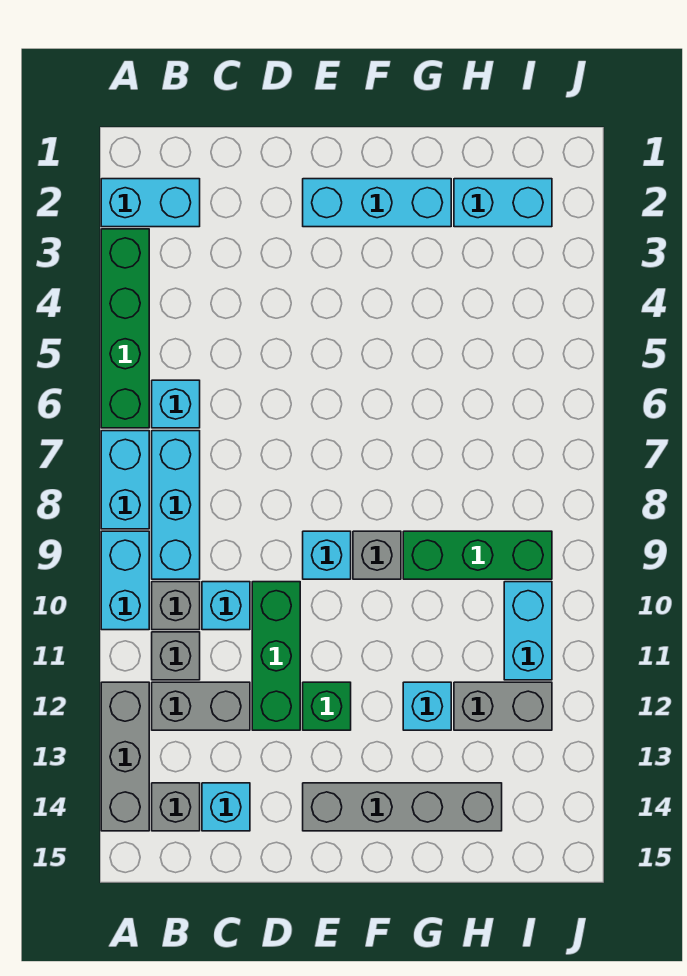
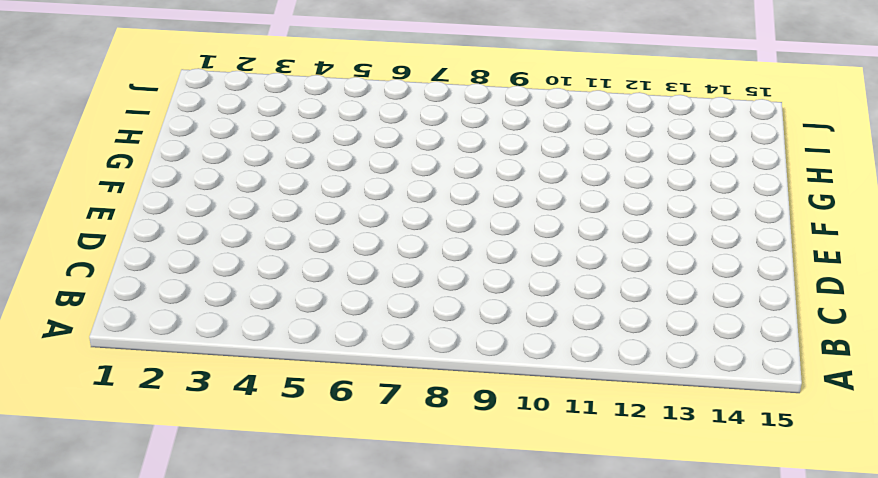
none -> cyan 1x2 brick [101,179,200,227]
none -> green 1x4 brick [101,229,149,428]
none -> cyan 1x2 brick [101,431,149,529]

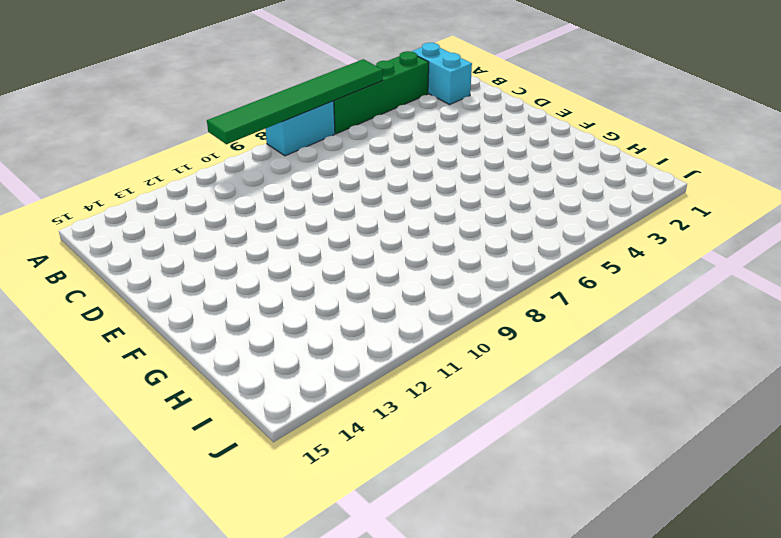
green 1x6 tile [207,59,383,144] -> none
none -> cyan 1x2 brick [101,531,149,630]
none -> grey 1x3 brick [101,682,149,831]
none -> cyan 1x1 brick [152,380,200,428]

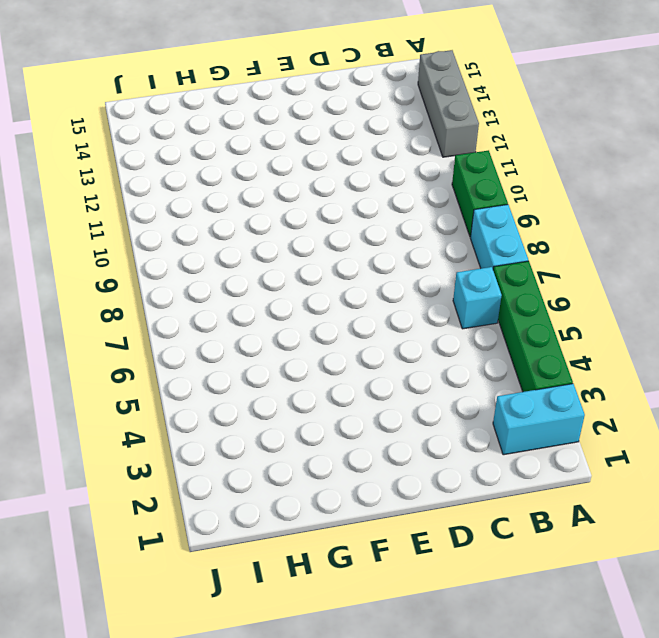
green 1x2 brick [452,150,508,237] -> cyan 1x2 brick [101,531,149,630]
none -> cyan 1x3 brick [152,431,200,579]
none -> grey 1x1 brick [152,582,200,630]
none -> grey 1x1 brick [152,632,200,680]

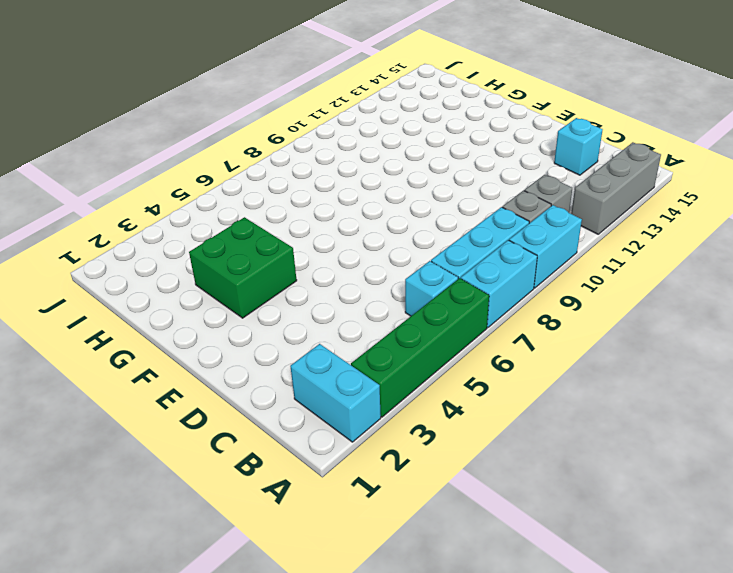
green 2x2 brick [189,217,297,318] -> none
none -> grey 1x2 brick [152,682,250,730]
none -> grey 1x1 brick [152,783,200,831]
none -> cyan 1x1 brick [202,582,250,630]

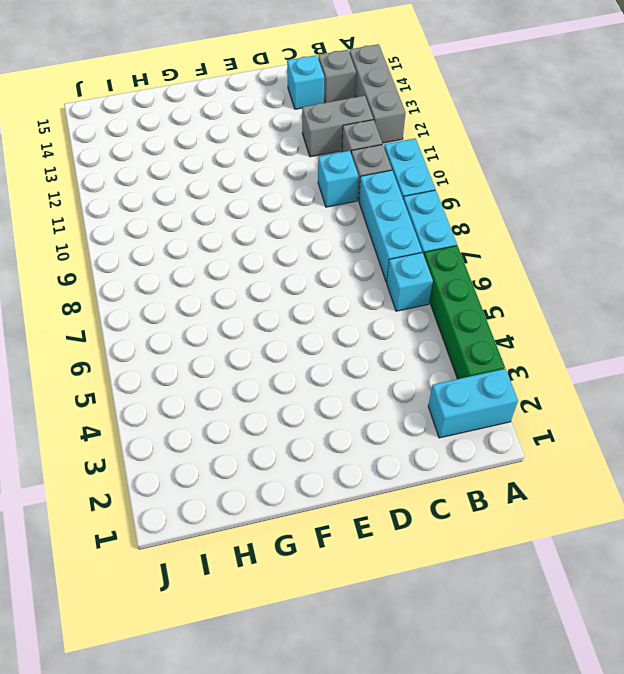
none -> green 1x3 brick [252,582,300,730]
none -> cyan 1x3 brick [303,179,451,227]
none -> cyan 1x1 brick [303,531,351,579]

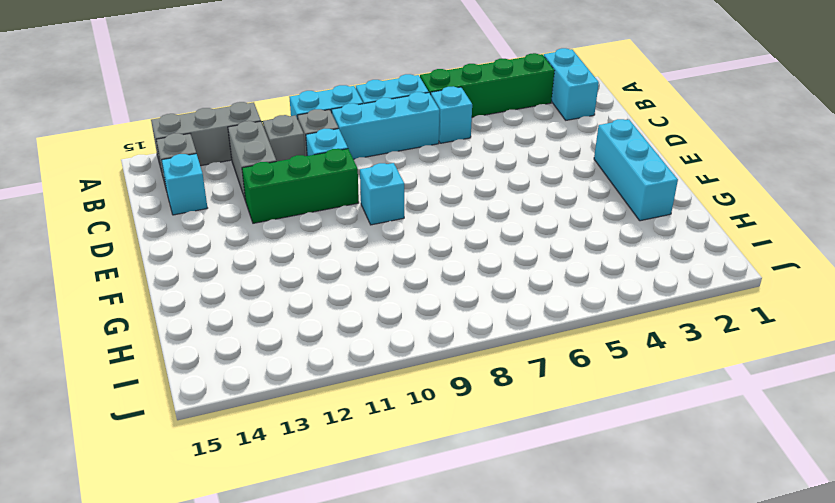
none -> green 1x1 brick [303,682,351,730]
none -> grey 1x4 brick [303,783,502,831]
none -> grey 1x1 brick [353,531,401,579]

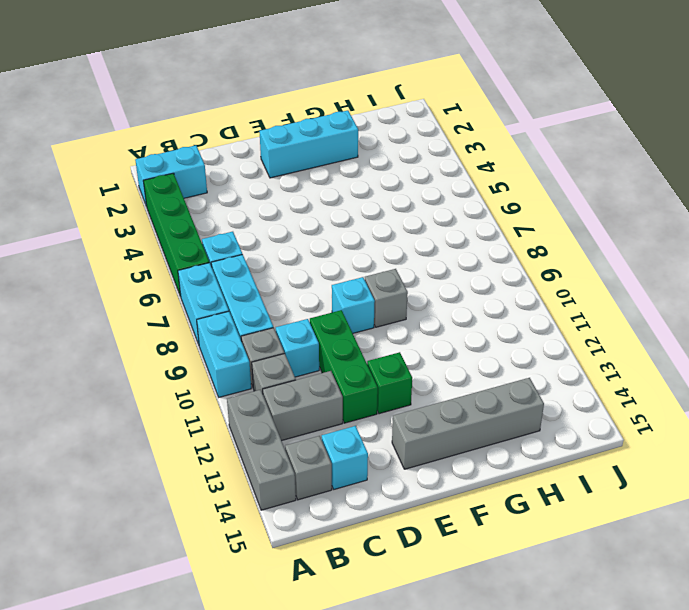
none -> green 1x3 brick [403,531,552,579]
none -> cyan 1x1 brick [403,682,451,730]
none -> cyan 1x2 brick [454,179,552,227]

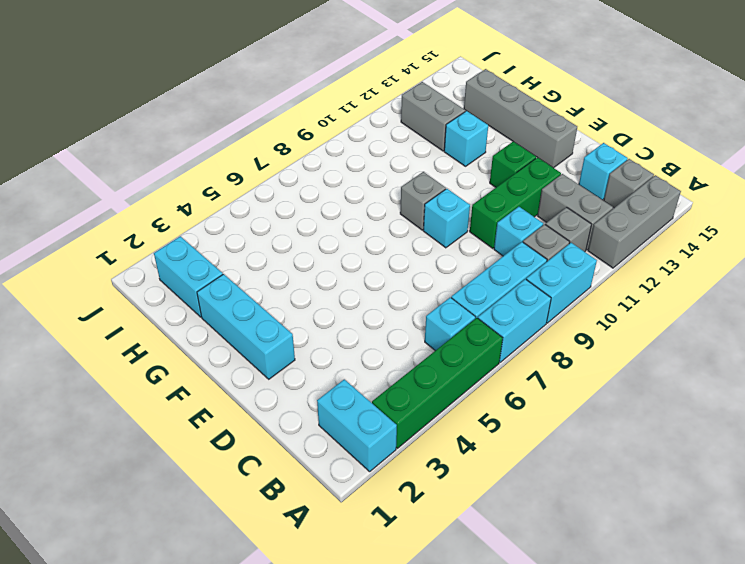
none -> green 1x3 brick [403,531,552,579]
none -> cyan 1x2 brick [504,582,552,680]

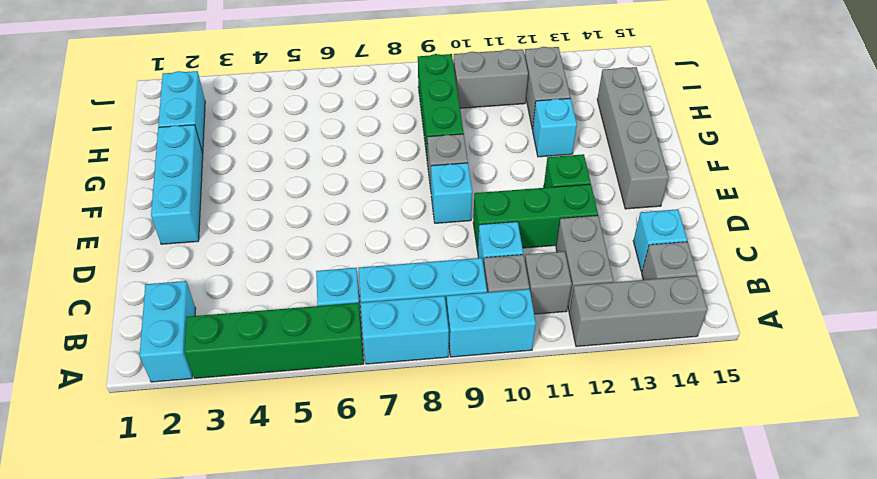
grey 1x2 brick [453,49,528,108] -> cyan 1x2 brick [504,582,552,680]

